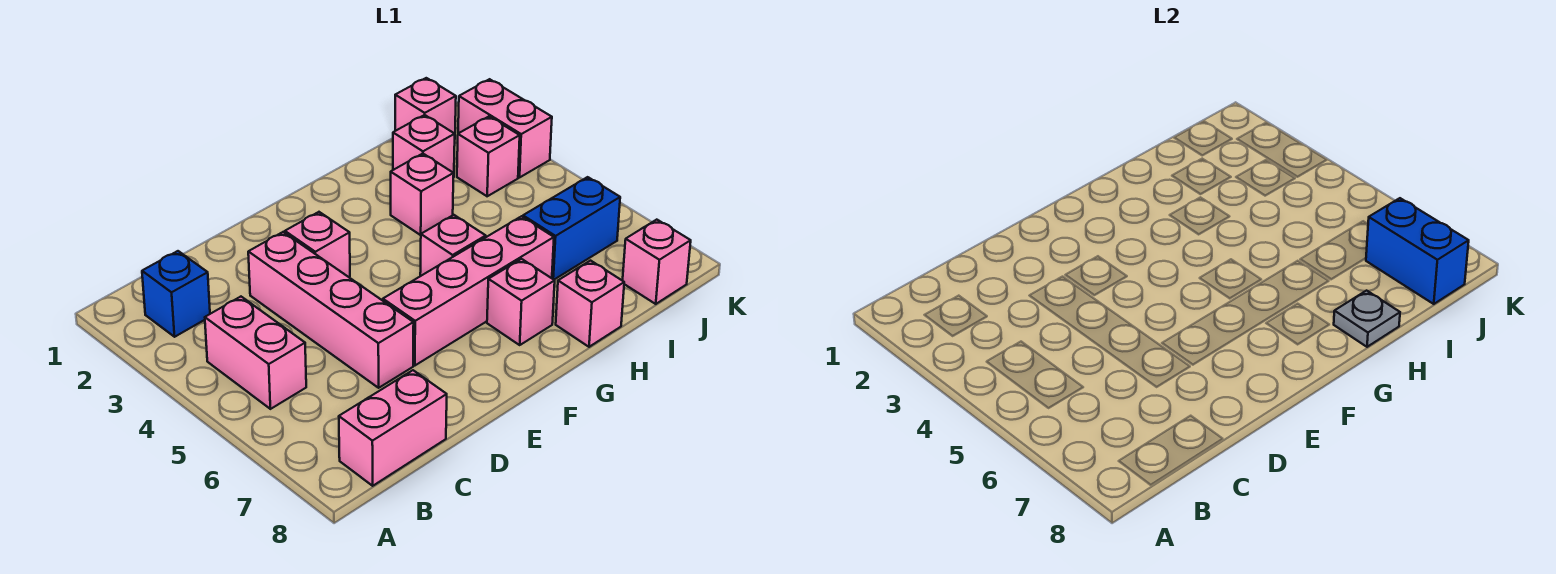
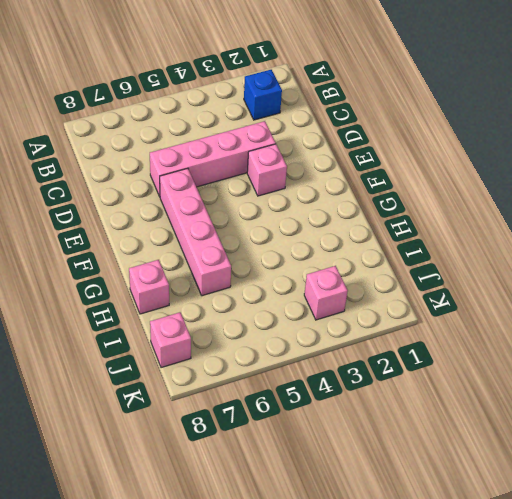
none -> pink 1x2 brick [205,297,306,409]
none -> pink 1x2 brick [339,370,447,486]
none -> pink 1x1 brick [420,215,486,276]

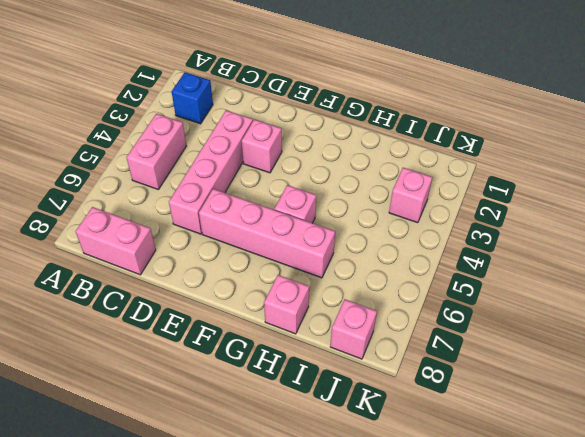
none -> pink 1x1 brick [487,259,555,345]
none -> pink 1x1 brick [391,154,454,235]
none -> pink 1x1 brick [393,115,455,177]

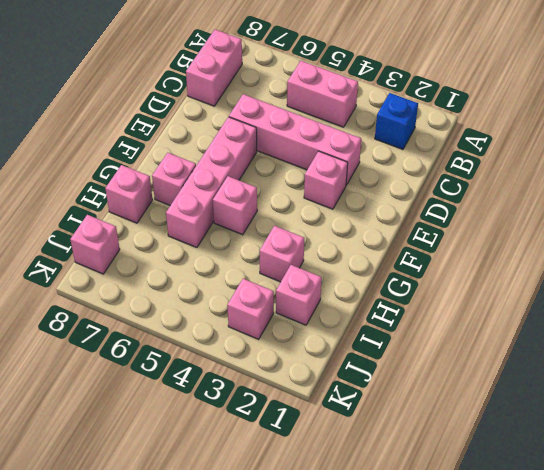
none -> blue 1x2 brick [523,177,620,280]
none -> pink 1x1 brick [395,78,456,134]
none -> pink 1x2 brick [458,79,552,177]

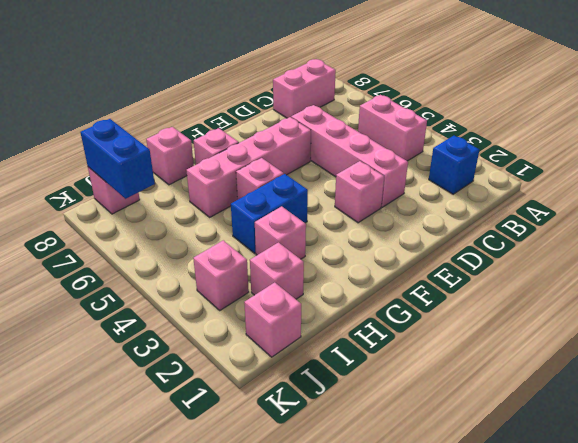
blue 1x2 brick [231,174,308,253] -> blue 1x2 brick moved to [523,177,620,280]
none -> pink 1x2 brick [458,79,552,177]
none -> grey 1x1 plate [1334,291,1400,347]

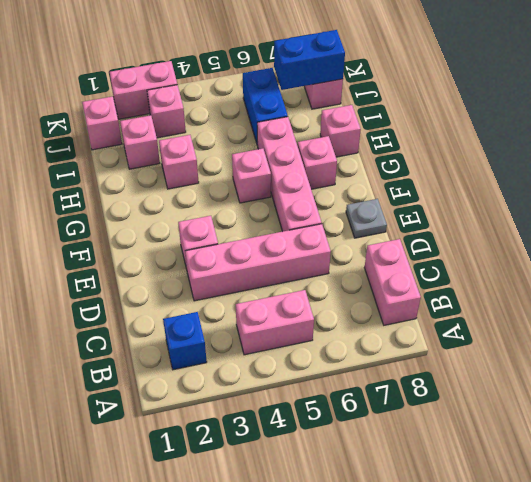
grey 1x1 plate [346,199,387,238] -> grey 1x1 plate moved to [1334,291,1400,347]

